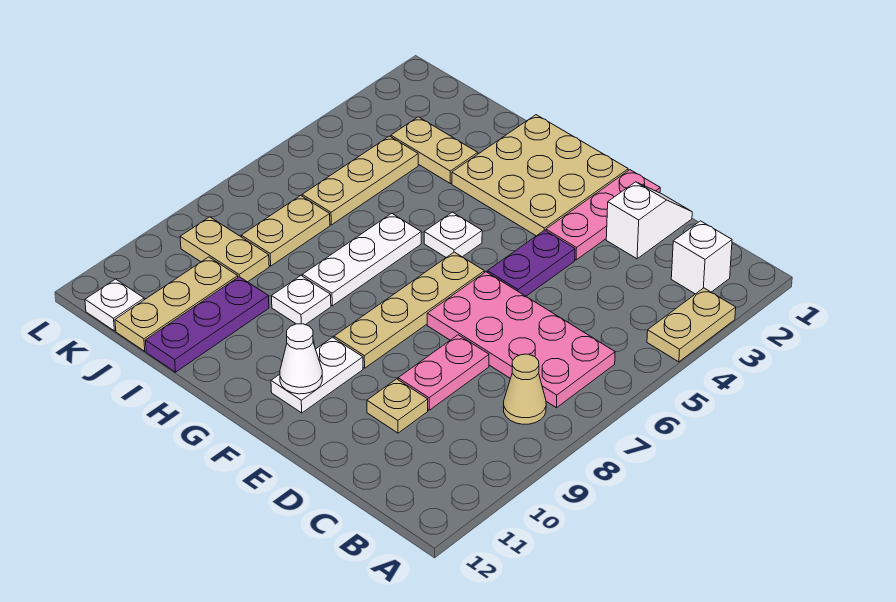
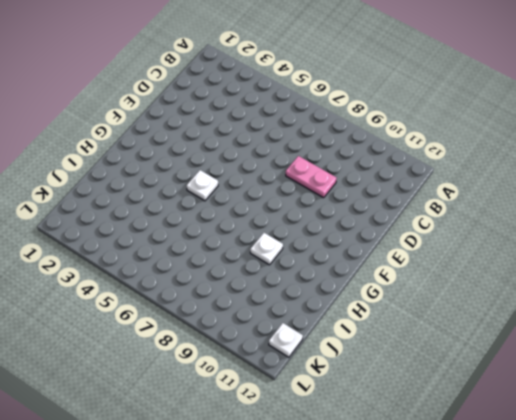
none -> tan 1x2 plate [647,288,736,362]
none -> white 1x1 brick [671,221,732,294]
none -> pink 2x4 plate [427,272,615,408]

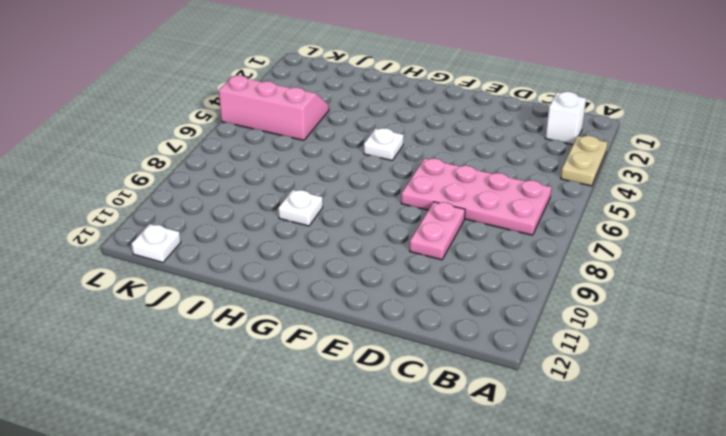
pink 2x3 slope [219,75,329,140] -> tan 1x3 plate [302,136,418,225]
none -> tan 1x1 cone [503,354,546,424]
none -> white 1x2 slope [606,182,692,259]
none -> tan 1x1 plate [367,379,428,433]

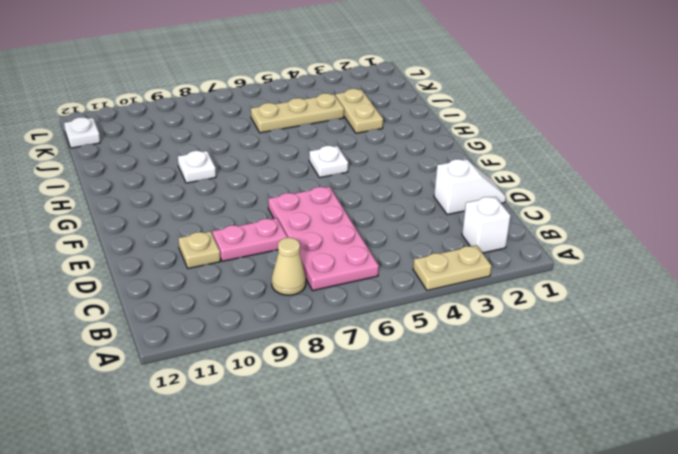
none -> pink 1x3 plate [546,170,660,260]
none -> purple 1x2 plate [487,230,575,296]
none -> tan 3x3 plate [452,115,628,236]

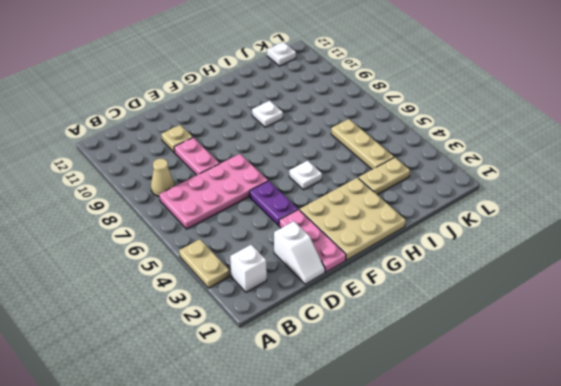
none -> tan 1x4 plate [334,252,484,368]
none -> white 1x2 plate [271,337,363,413]
none -> white 1x3 plate [302,213,421,306]

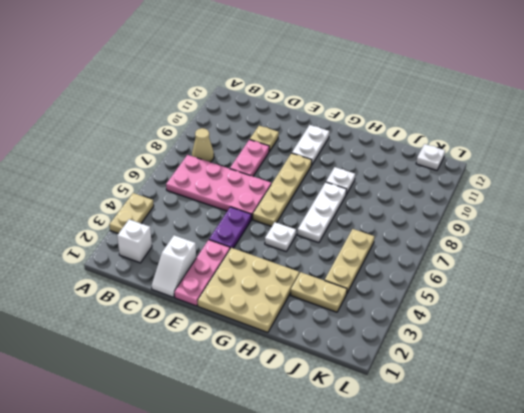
none -> purple 1x3 plate [145,277,269,372]
none -> tan 1x2 plate [241,196,330,266]
none -> tan 1x2 plate [180,217,269,282]

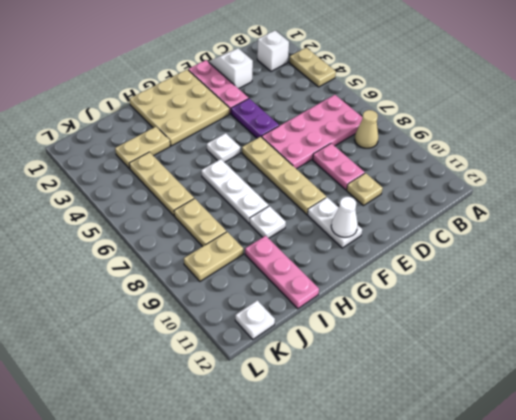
pink 1x3 plate [245,236,319,309] -> purple 1x3 plate [145,277,269,372]
none -> tan 1x3 plate [115,257,238,351]

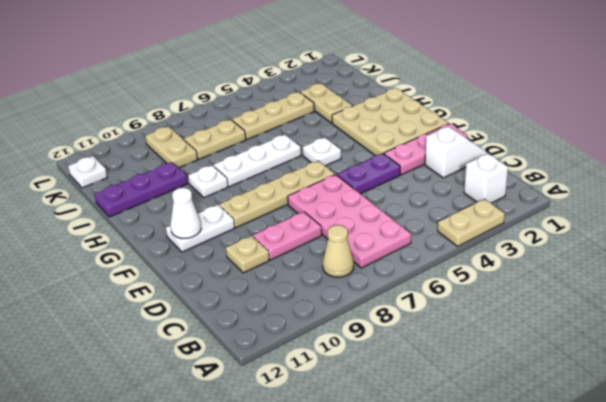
none -> tan 1x3 plate [115,257,238,351]

